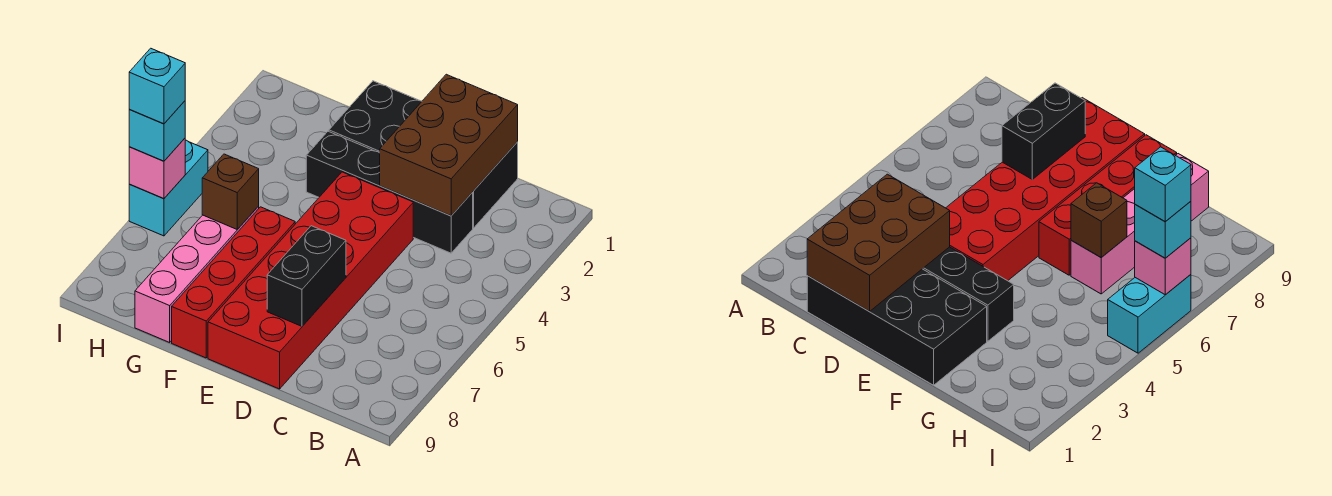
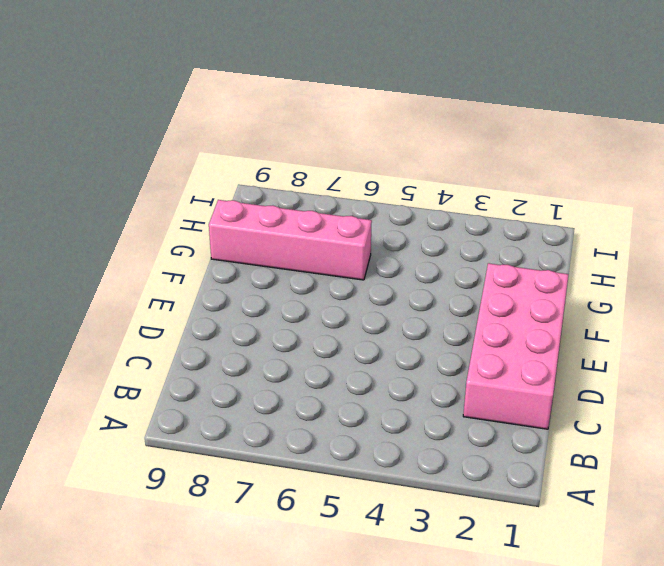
pink 2x4 brick [463,263,569,429] -> black 2x4 brick [329,81,518,228]
none -> black 1x4 brick [306,131,473,253]
none -> red 2x6 brick [208,172,413,389]
none -> red 1x4 brick [172,207,295,358]

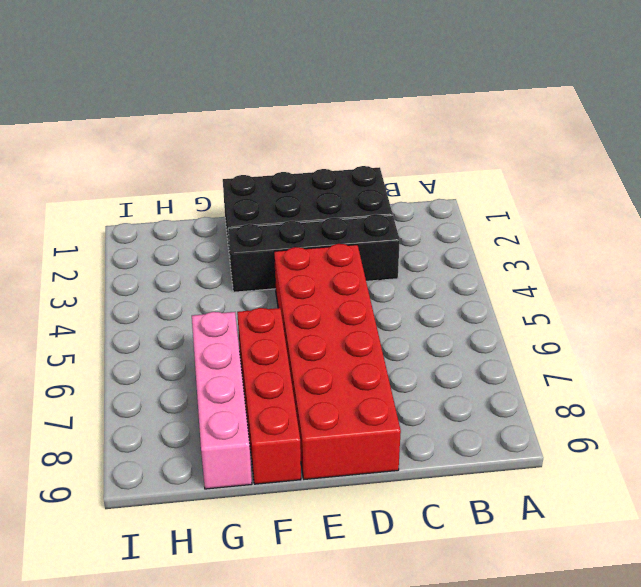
none -> cyan 1x2 brick [129,140,208,236]
none -> brown 2x3 brick [380,74,518,216]
none -> black 1x2 brick [267,226,346,326]

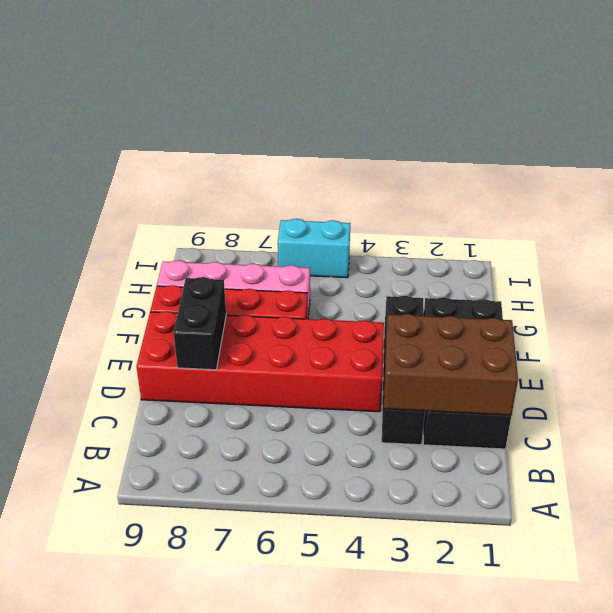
black 1x2 brick [174,277,226,370] -> black 1x2 brick turned to [267,226,346,326]
none -> brown 1x1 brick [202,154,259,229]
none -> pink 1x1 brick [129,138,185,198]
none -> cyan 1x1 brick [129,101,185,161]

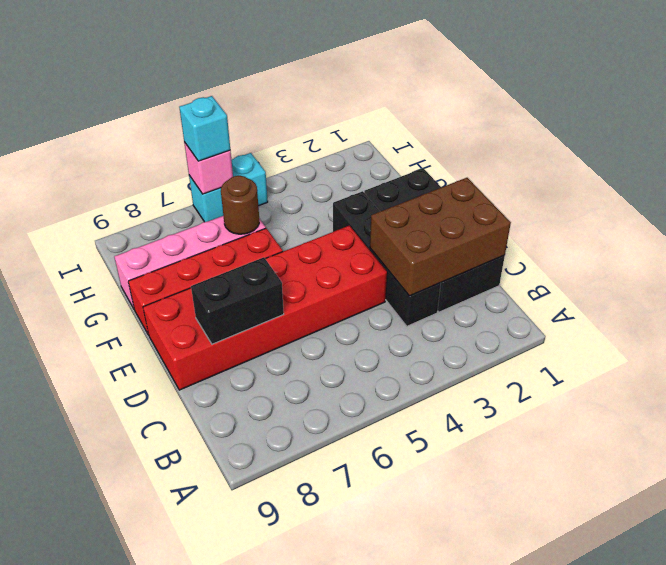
brown 1x1 round brick [221,176,259,234] -> brown 1x1 brick [202,154,259,229]
none -> cyan 1x1 brick [129,48,185,124]

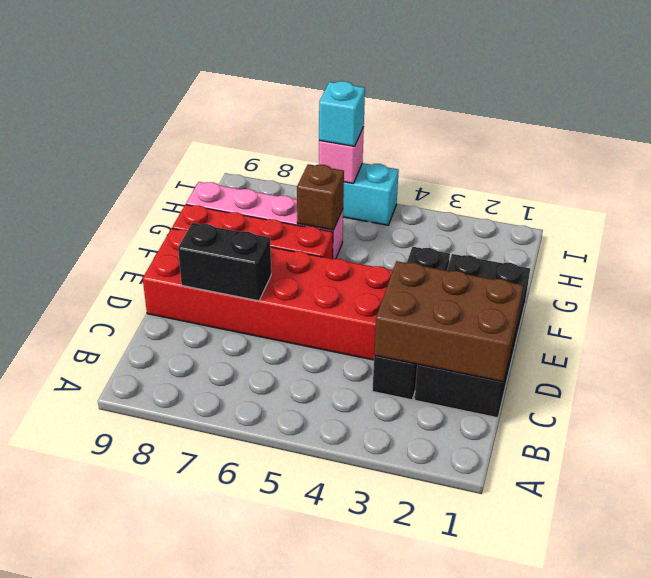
none -> cyan 1x1 brick [129,48,185,124]

